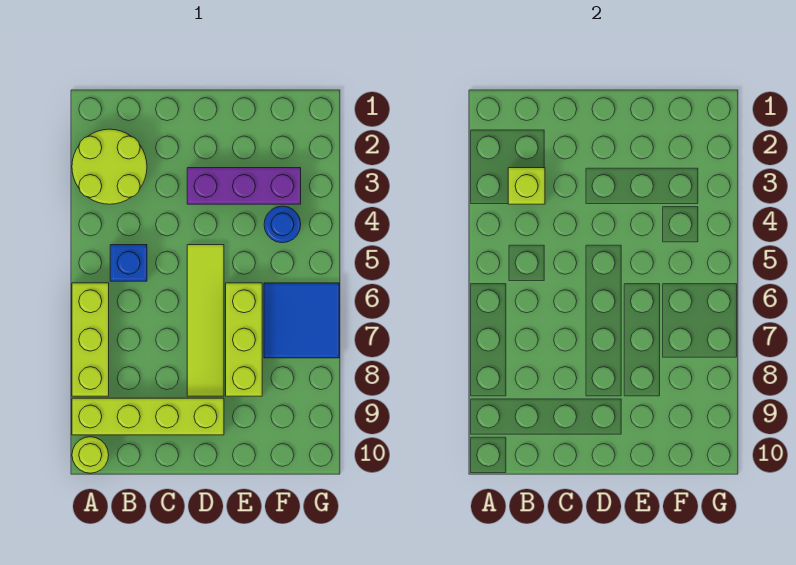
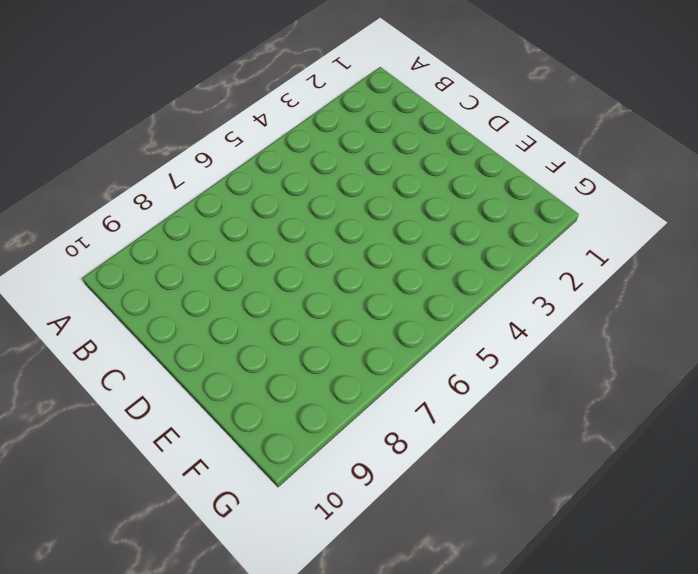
none -> lime 2x2 round brick [72,129,147,204]
none -> lime 1x3 brick [72,283,109,396]

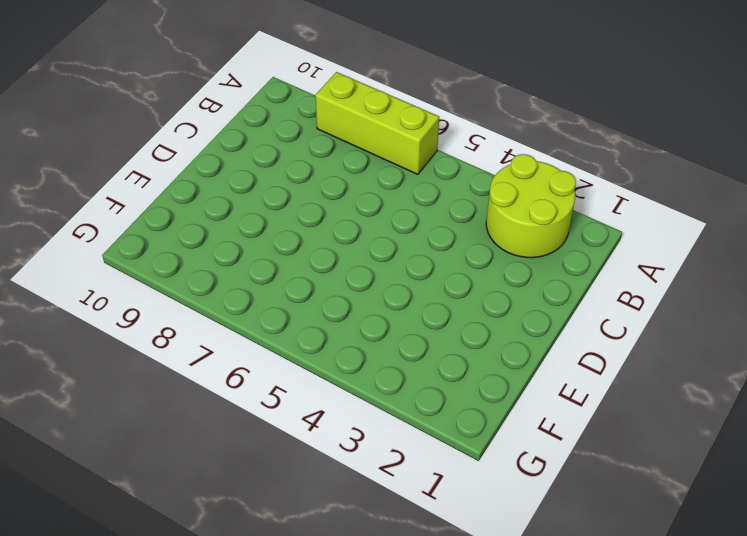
none -> lime 1x4 brick [72,398,224,435]
none -> lime 1x1 round brick [72,437,109,473]

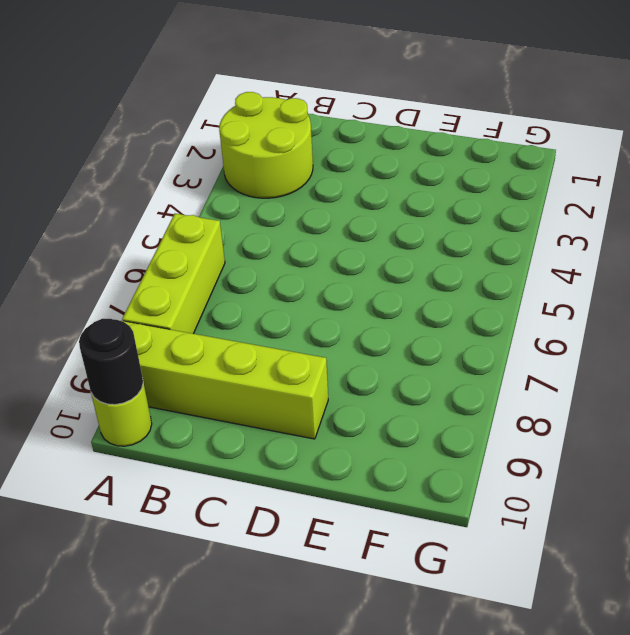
black 1x1 round brick [79,319,143,405] -> none
none -> blue 1x1 brick [110,245,147,281]
none -> purple 1x3 brick [187,168,301,204]

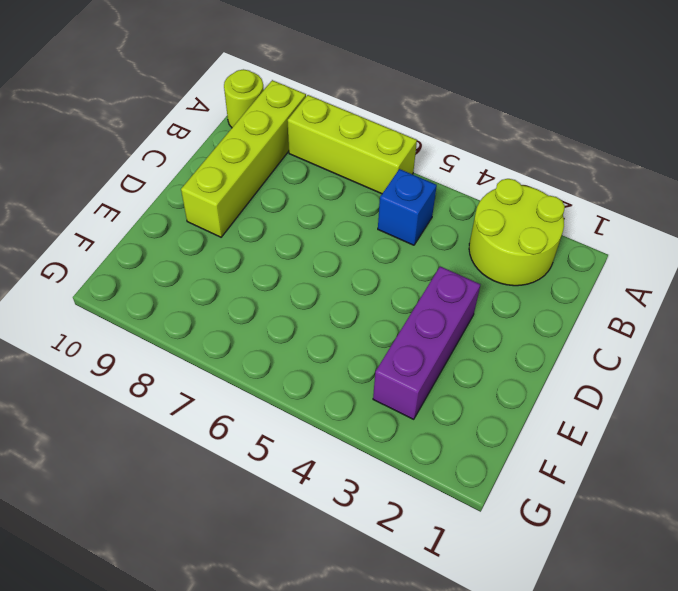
none -> lime 1x4 tile [187,245,224,396]
none -> lime 1x3 brick [226,283,262,396]

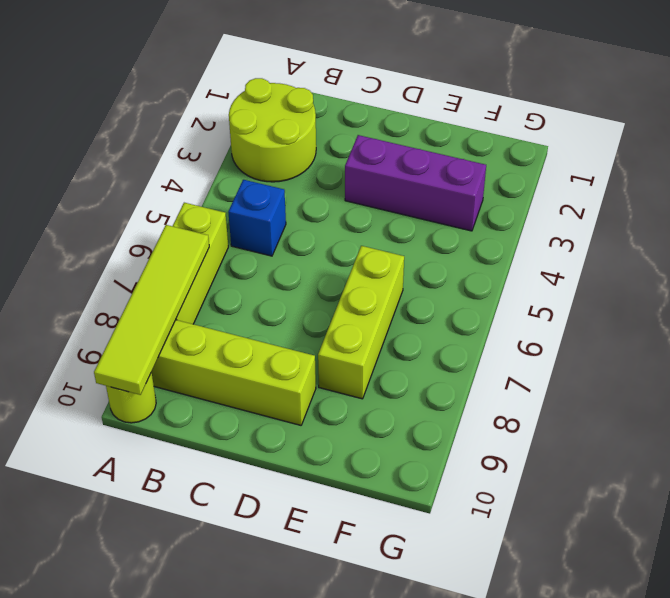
lime 1x4 tile [94,225,209,395] -> lime 1x4 tile moved to [187,245,224,396]
none -> blue 1x1 round brick [264,206,301,243]
none -> blue 2x2 tile [264,283,339,358]

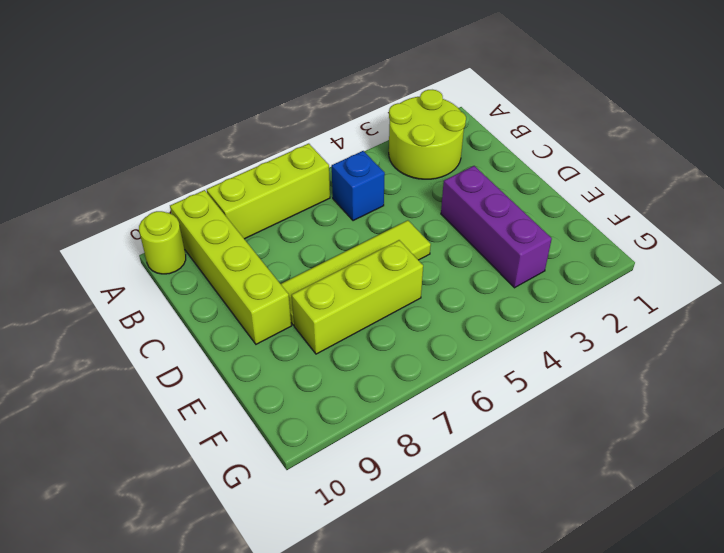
none -> blue 1x1 round brick [264,206,301,243]
none -> blue 2x2 tile [264,283,339,358]

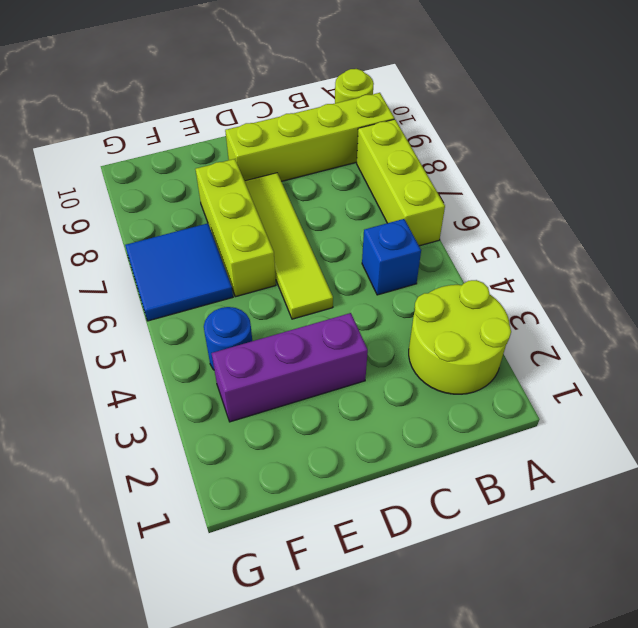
none -> lime 1x1 brick [508,168,545,204]

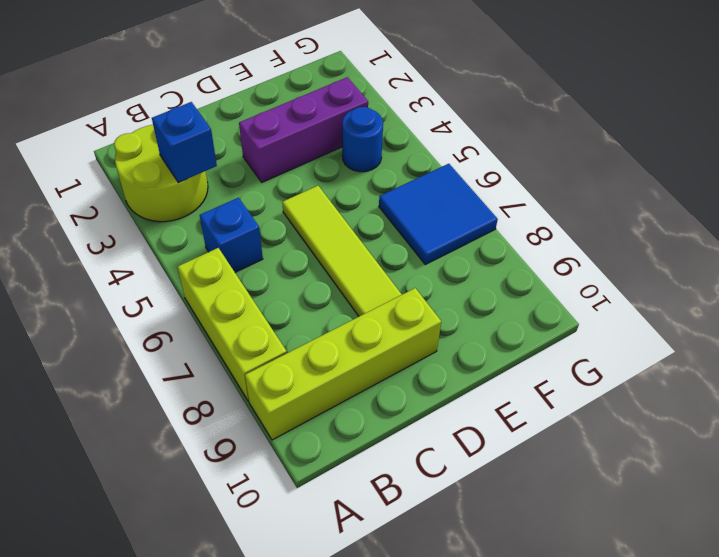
blue 1x1 brick [152,102,217,183] -> lime 1x1 brick [508,168,545,204]
none -> lime 1x1 round brick [72,437,109,473]
none -> lime 1x3 brick [226,283,262,396]

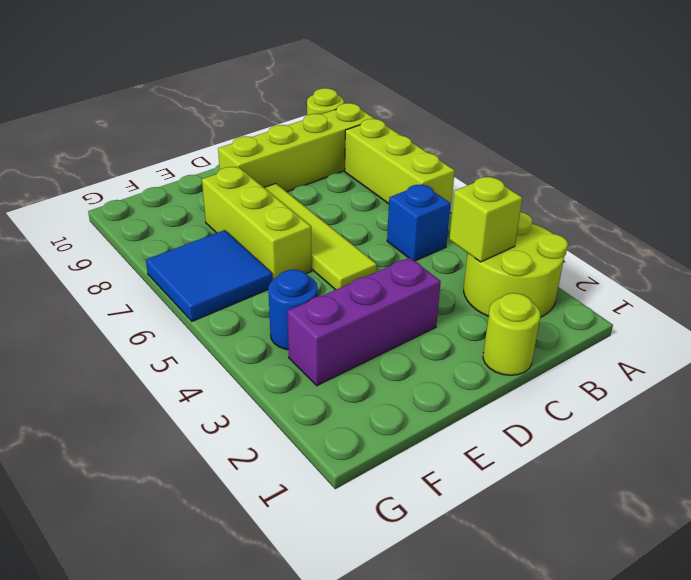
lime 1x1 round brick [483,293,540,375] -> none

